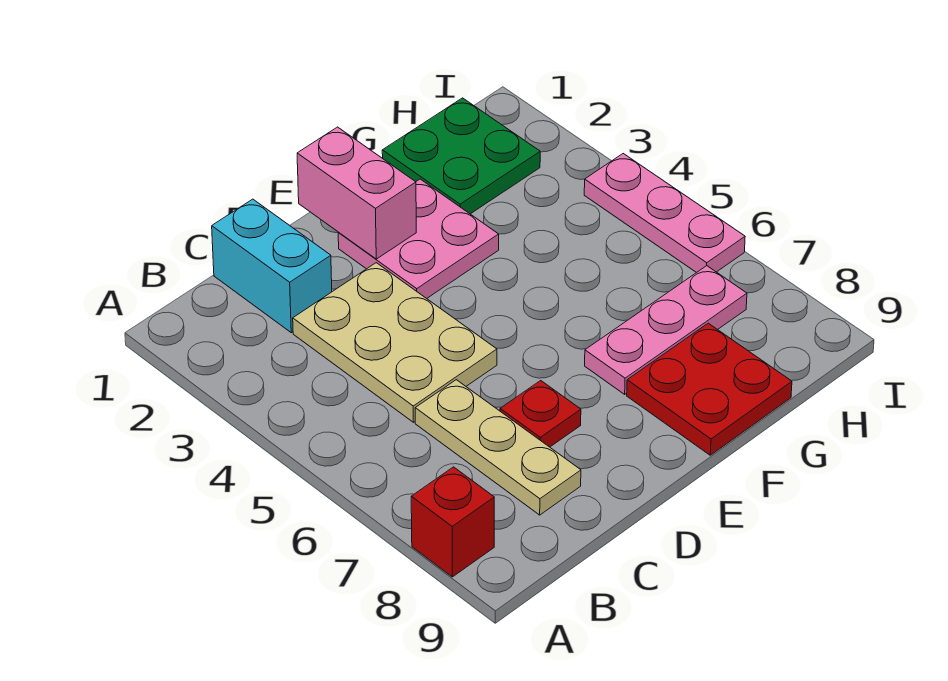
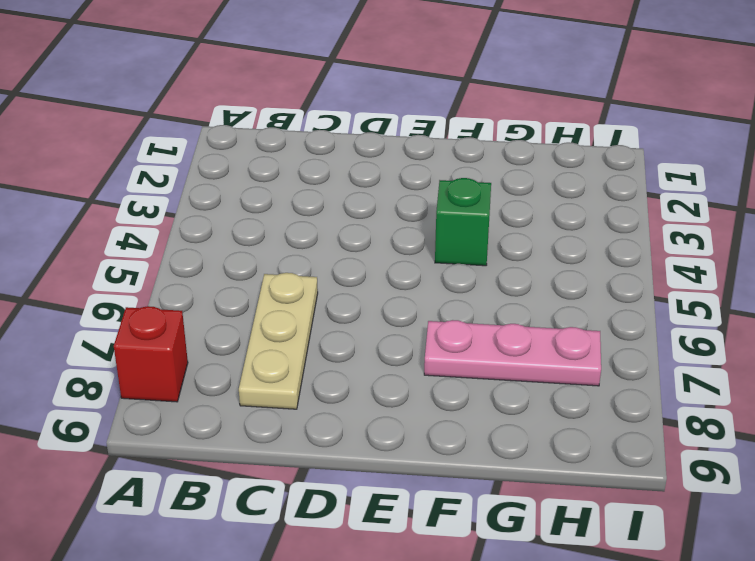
green 1x1 brick [435,178,491,266] -> none
none -> cyan 1x2 brick [212,199,332,333]
none -> tan 2x3 plate [293,263,497,422]

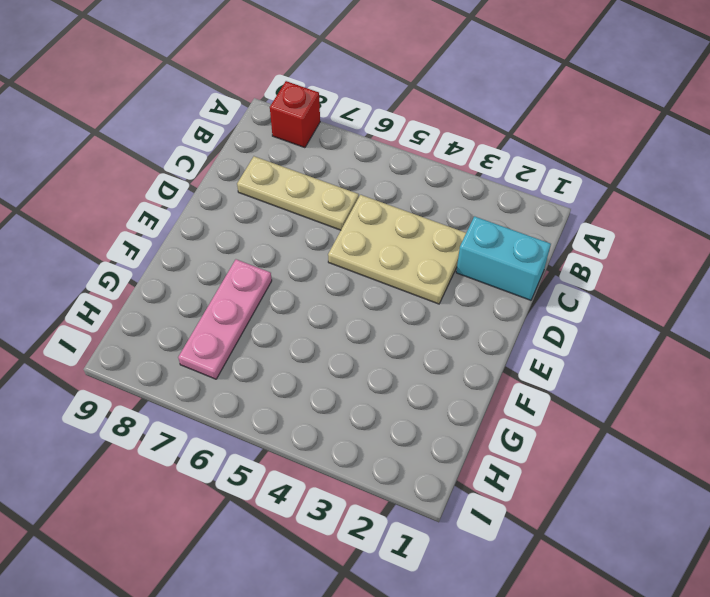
none -> red 1x1 plate [500,381,581,447]
none -> pink 2x2 plate [338,179,499,299]

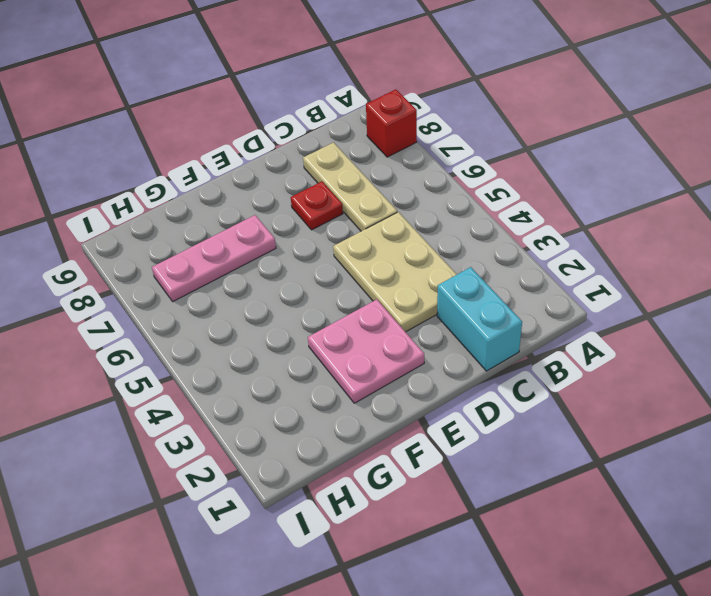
none -> red 2x2 plate [627,323,792,455]
none -> green 2x2 plate [382,98,540,214]

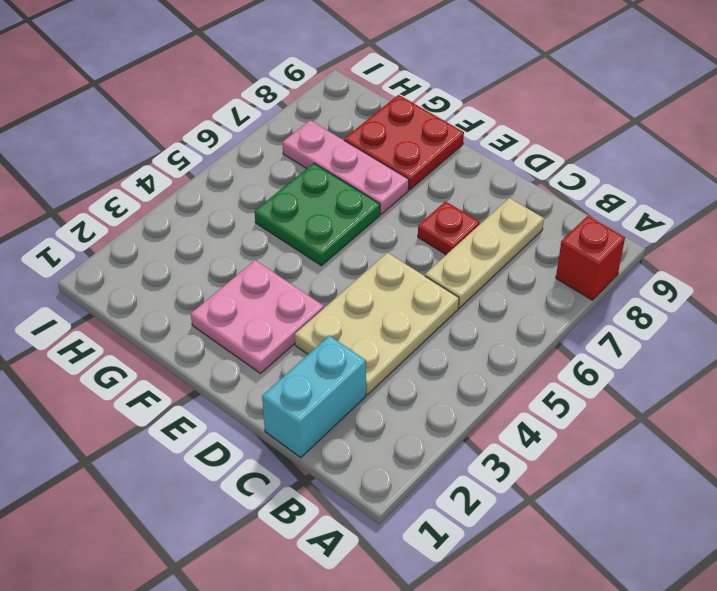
green 2x2 plate [255,163,380,266] -> green 2x2 plate moved to [382,98,540,214]
none -> pink 1x3 plate [584,154,745,273]
none -> pink 1x2 brick [297,127,416,259]

